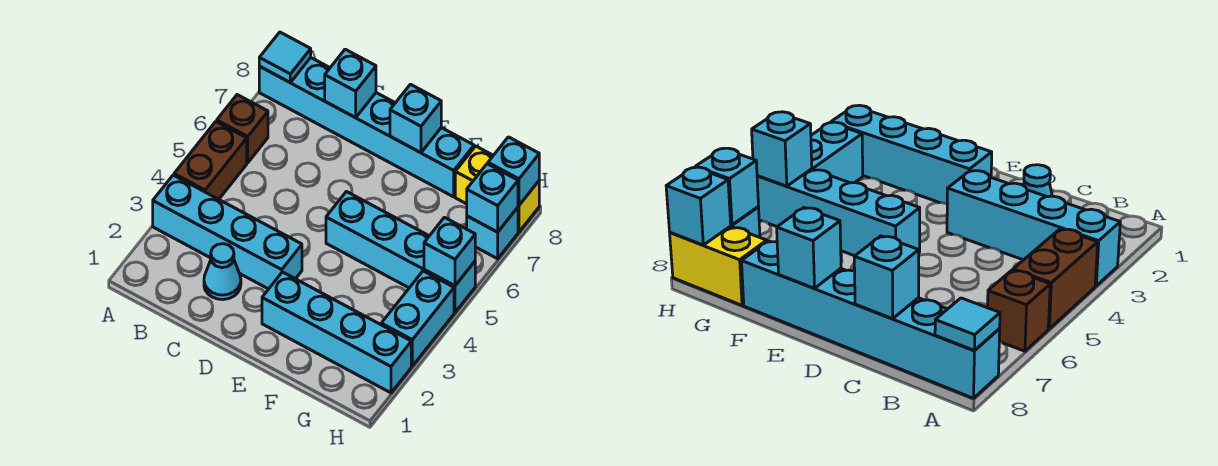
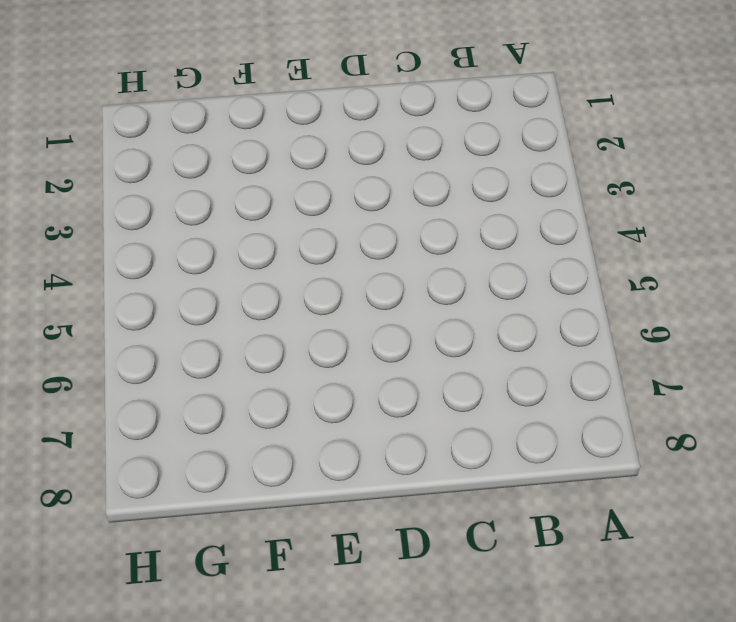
none -> cyan 1x4 brick [153,175,302,289]
none -> brown 1x2 brick [174,122,247,199]
none -> brown 1x1 brick [217,95,268,163]

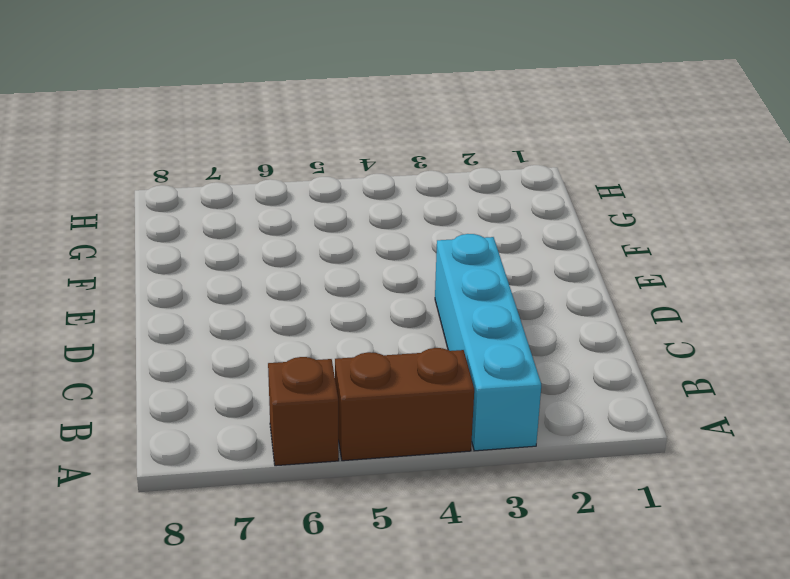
none -> cyan 1x6 brick [259,58,474,197]
none -> cyan 1x1 cone [204,244,241,300]
none -> cyan 1x4 brick [262,272,411,393]

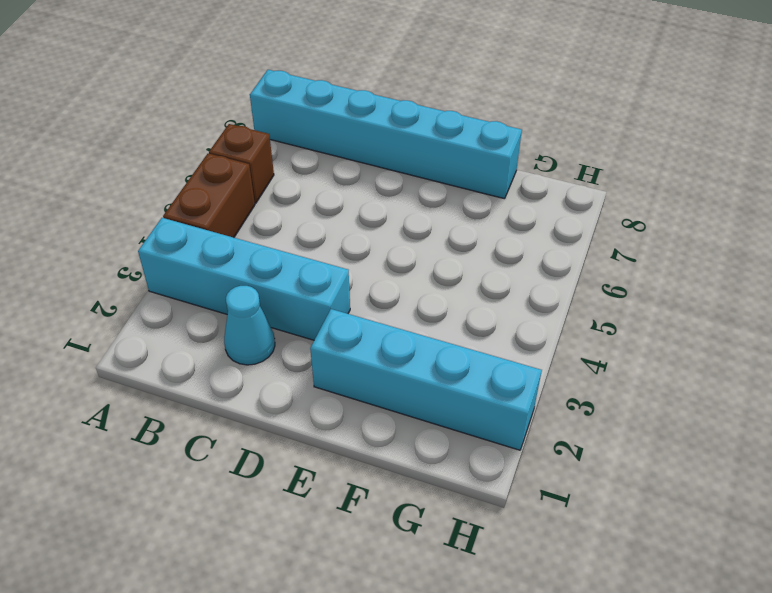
none -> cyan 1x4 brick [326,192,475,312]
none -> yellow 1x2 brick [455,146,539,232]
none -> cyan 1x2 brick [381,271,454,366]

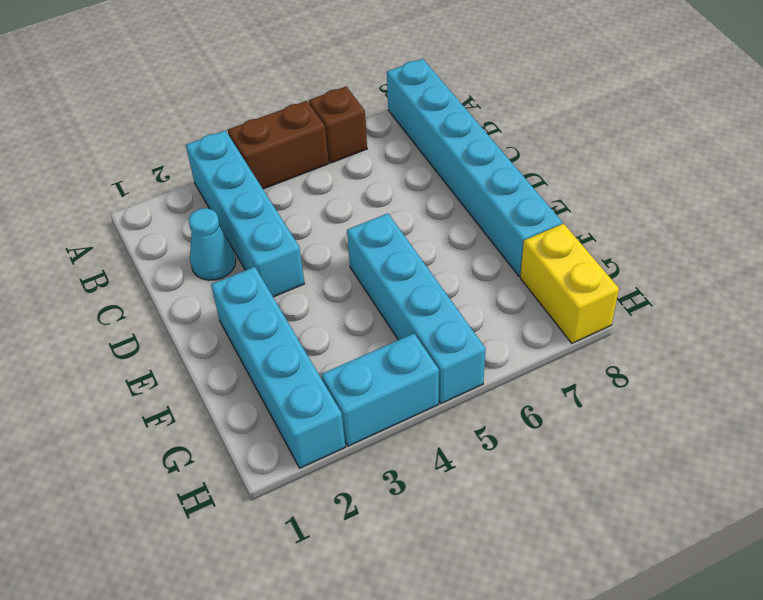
none -> cyan 1x1 brick [467,208,518,259]
none -> cyan 1x1 tile [259,32,311,83]
none -> cyan 1x1 brick [325,49,376,118]

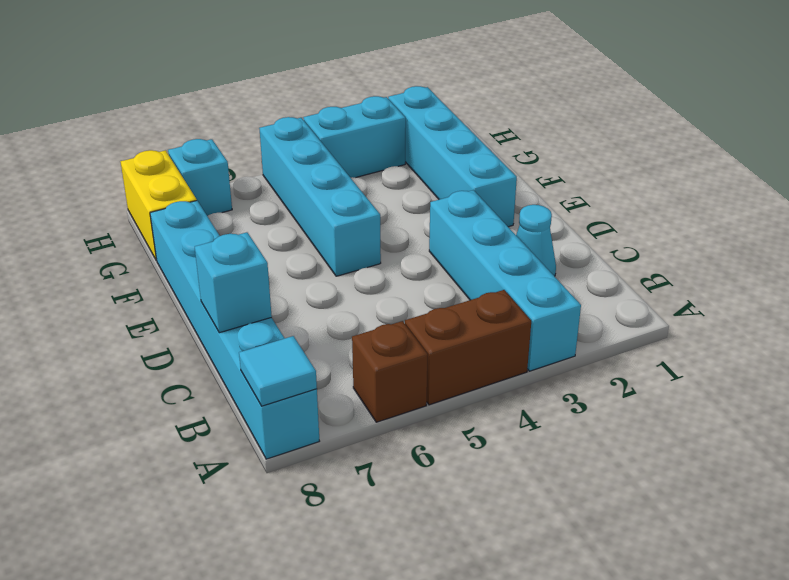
none -> cyan 1x1 brick [390,84,441,153]
none -> cyan 1x1 brick [424,217,475,286]
none -> cyan 1x1 brick [467,164,518,232]

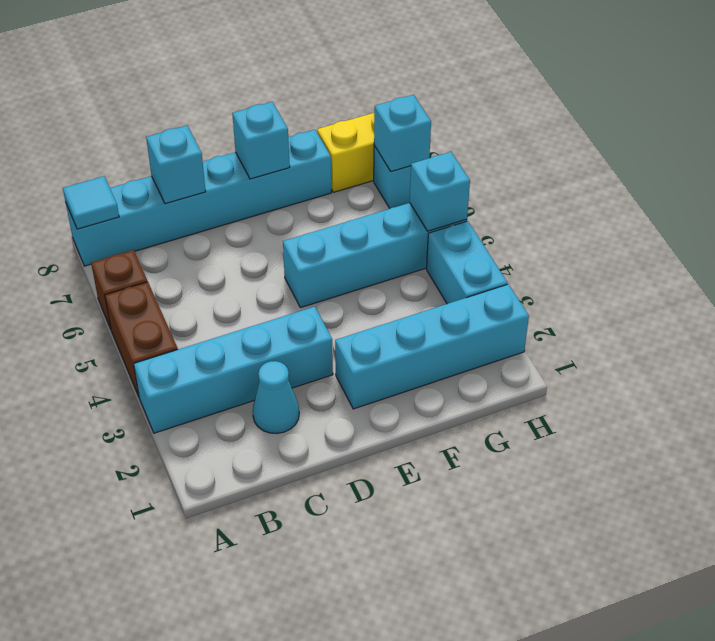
none -> cyan 1x1 brick [488,137,539,205]

